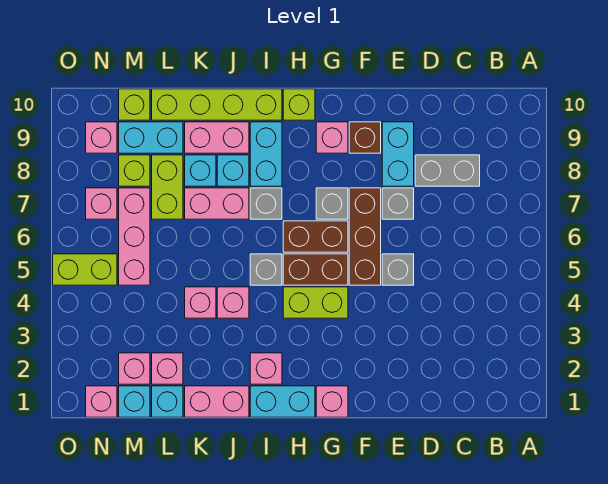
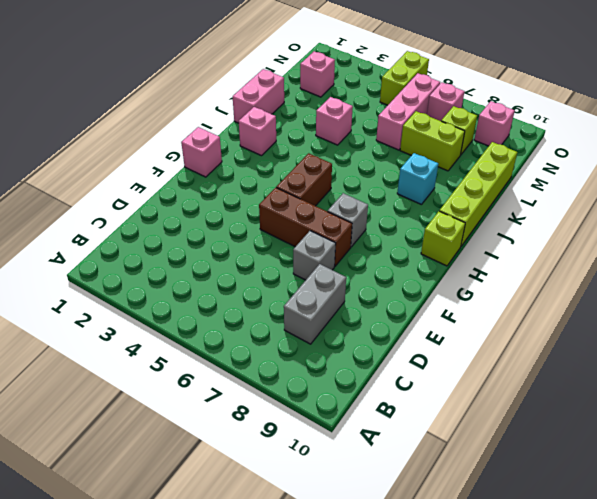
pink 1x3 brick [376,73,440,150] -> pink 1x3 brick turned to [119,188,150,285]
none -> grey 1x1 brick [382,254,414,285]
none -> cyan 1x2 brick [382,122,414,186]
none -> brown 1x1 brick [349,122,381,153]
none -> lime 1x2 brick [283,287,348,318]

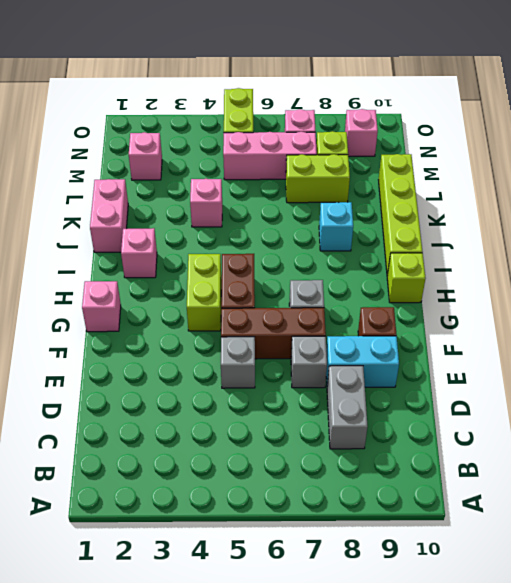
none -> brown 1x2 brick [283,221,348,252]
none -> pink 1x1 brick [316,122,348,153]
none -> cyan 1x2 brick [250,386,315,417]
none -> grey 1x1 brick [250,254,282,285]

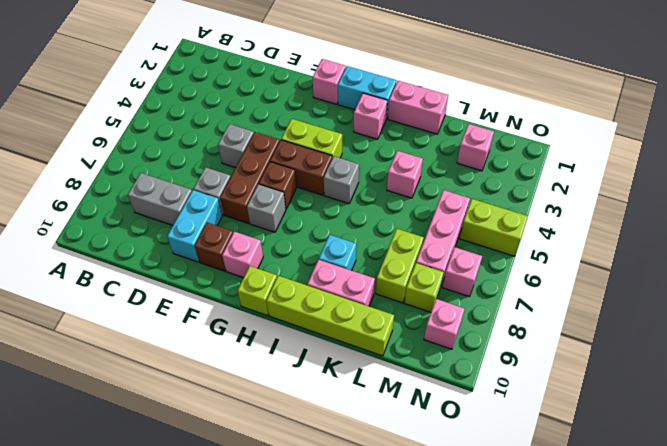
brown 1x1 brick [259,162,296,209] -> brown 1x2 brick [283,221,348,252]
none -> grey 1x1 brick [250,188,282,219]
none -> cyan 1x2 brick [250,122,282,186]
none -> pink 1x1 brick [217,287,249,318]
none -> pink 1x2 brick [185,188,249,219]

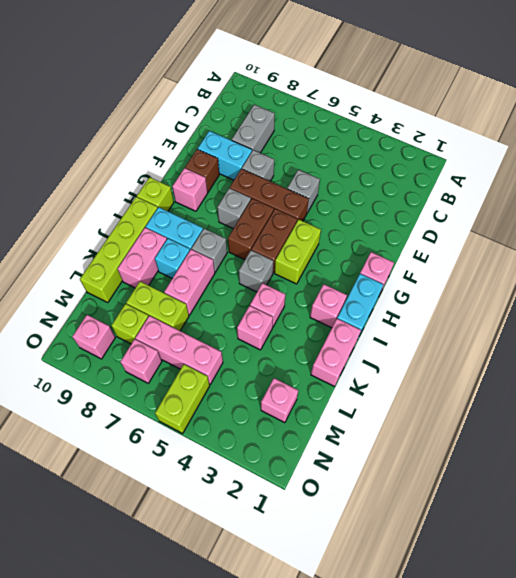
none -> cyan 1x1 brick [185,155,216,186]
none -> cyan 1x1 brick [152,386,183,417]
none -> pink 1x1 brick [152,353,183,384]
none -> cyan 1x2 brick [119,122,183,153]

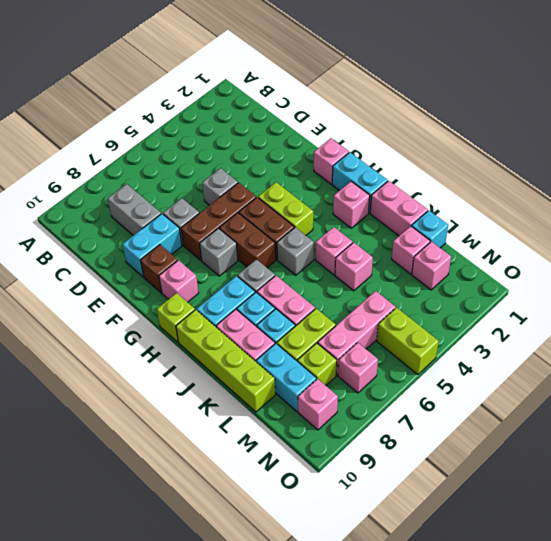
none -> cyan 1x1 brick [119,386,150,417]
none -> lime 1x1 brick [119,89,150,120]
none -> pink 1x1 brick [86,386,117,417]

